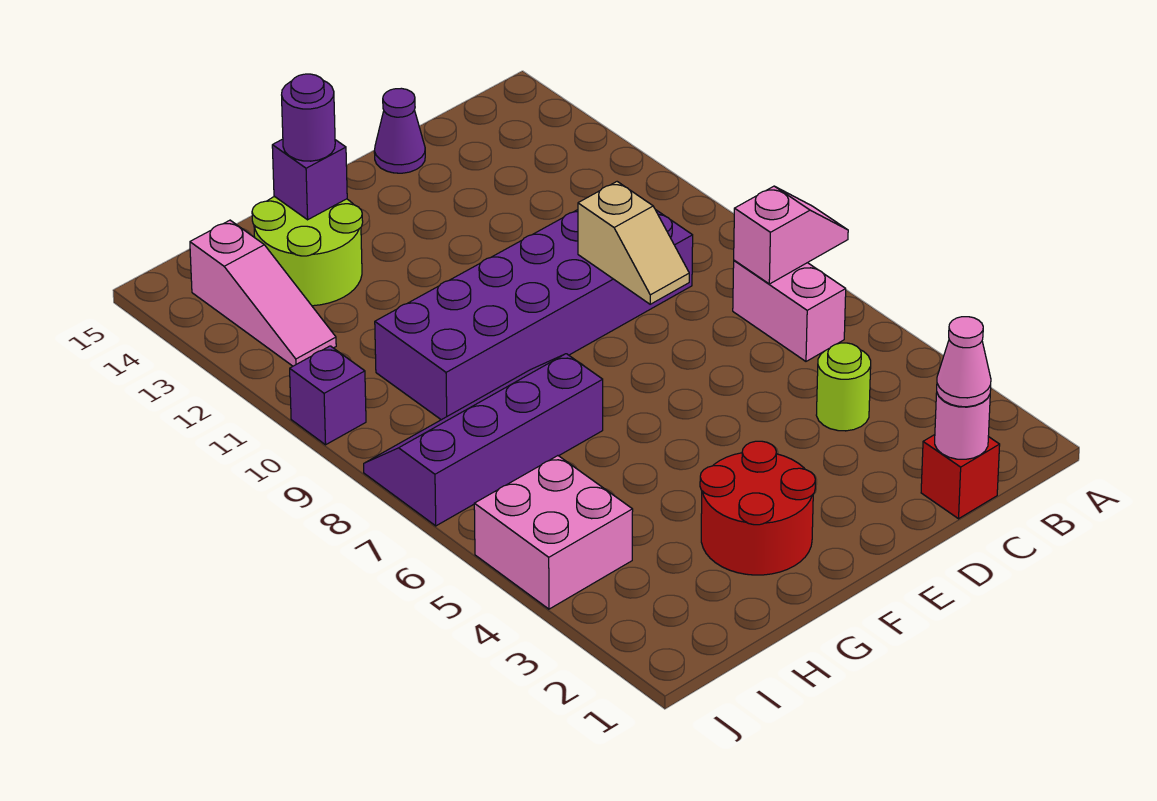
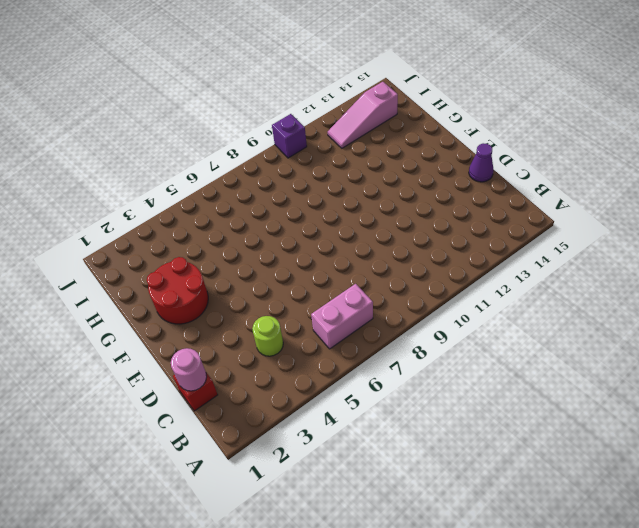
none -> purple 2x6 brick [375,210,693,420]
none -> purple 2x4 slope [364,354,603,526]
none -> lime 2x2 round brick [252,196,363,306]

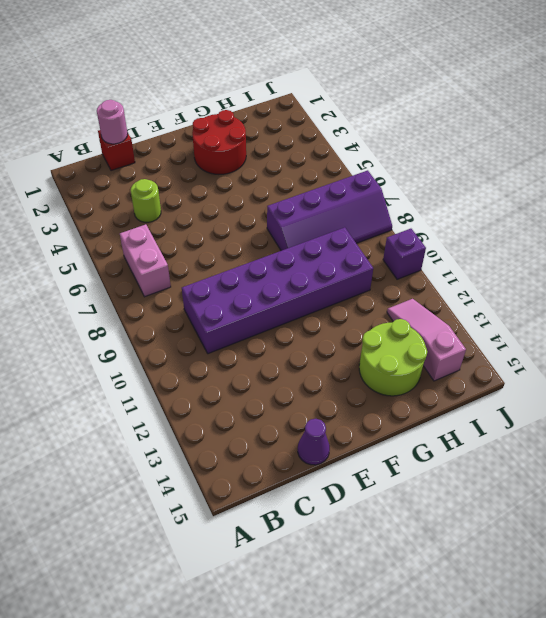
none -> pink 2x2 brick [474,456,633,609]
none -> pink 1x2 slope [734,186,848,284]
none -> tan 1x2 slope [578,182,689,304]

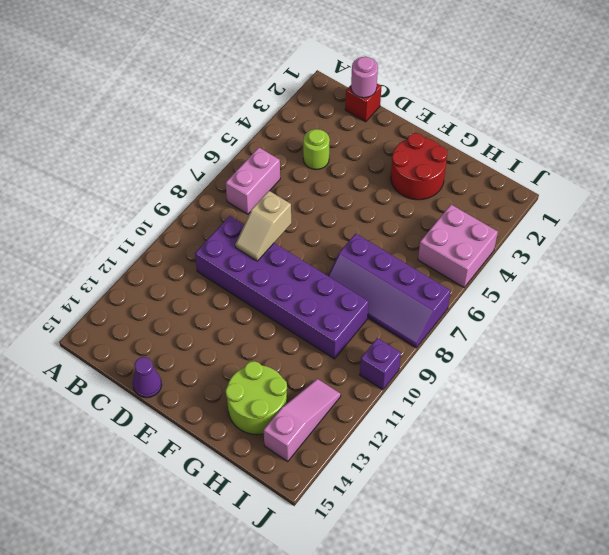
tan 1x2 slope [235,191,291,261] -> tan 1x2 slope turned to [578,182,689,304]
none -> pink 1x2 slope [734,186,848,284]
none -> purple 1x1 brick [272,139,347,220]
none -> pink 1x1 cone [937,317,991,407]

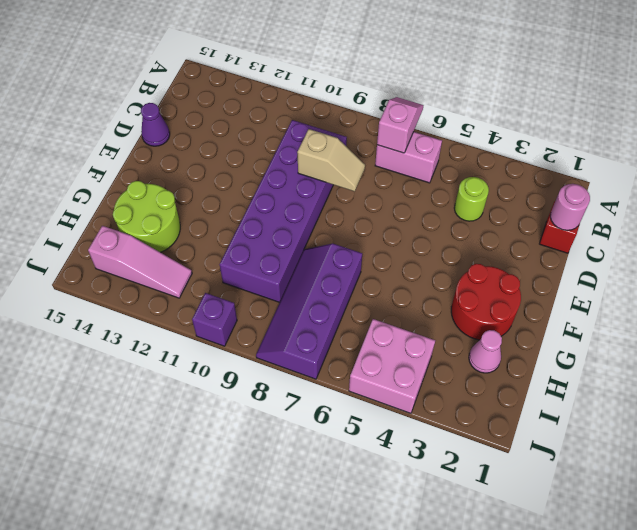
pink 1x1 cone [469,330,502,373] -> pink 1x1 cone moved to [937,317,991,407]
none -> purple 1x1 brick [272,139,347,220]
none -> purple 1x1 round brick [282,74,335,161]

